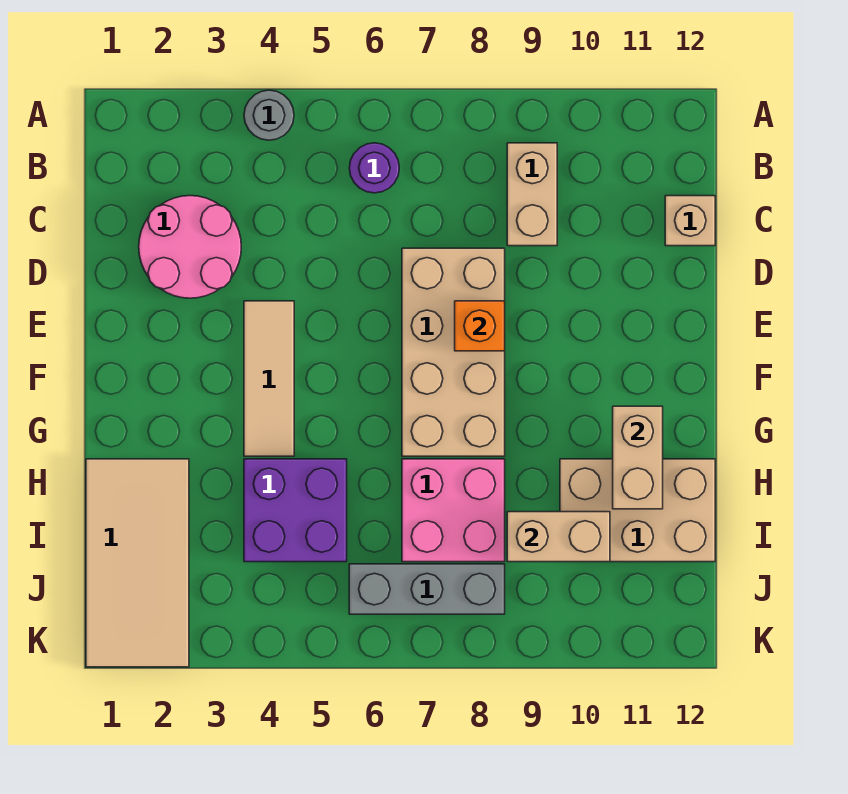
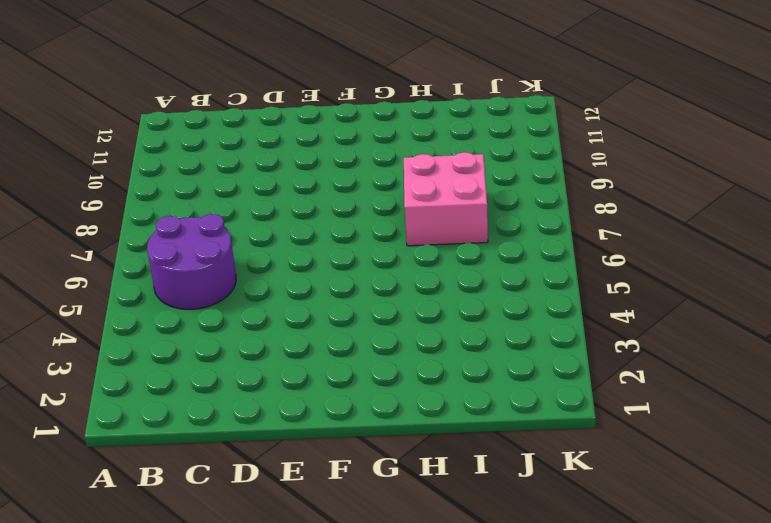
purple 2x2 round brick [147,214,236,309] -> purple 1x1 round brick [349,143,399,193]
none -> grey 1x1 round brick [244,90,294,140]
none -> tan 1x2 brick [507,143,557,246]
none -> pink 2x2 round brick [139,196,241,298]

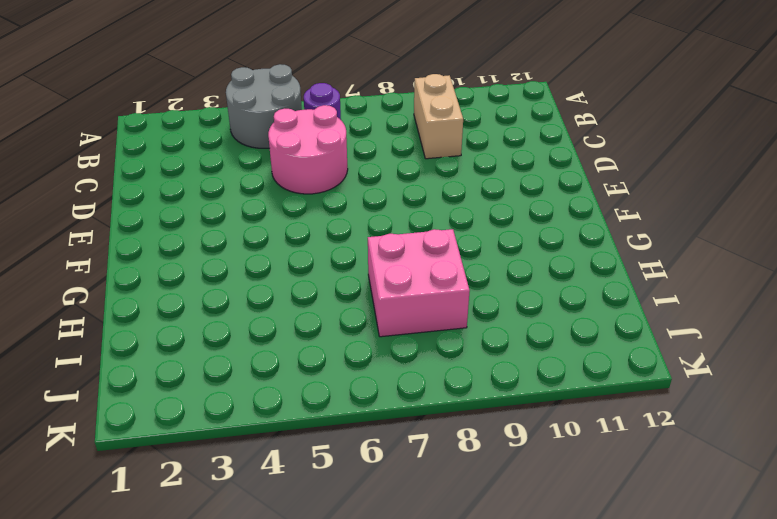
grey 2x2 round brick [226,64,302,148] -> grey 1x1 round brick [244,90,294,140]
pink 2x2 round brick [268,105,348,194] -> pink 2x2 round brick moved to [139,196,241,298]
none -> tan 1x1 brick [665,196,715,246]
none -> tan 2x4 brick [402,248,505,456]
none -> tan 1x3 tile [244,301,294,456]

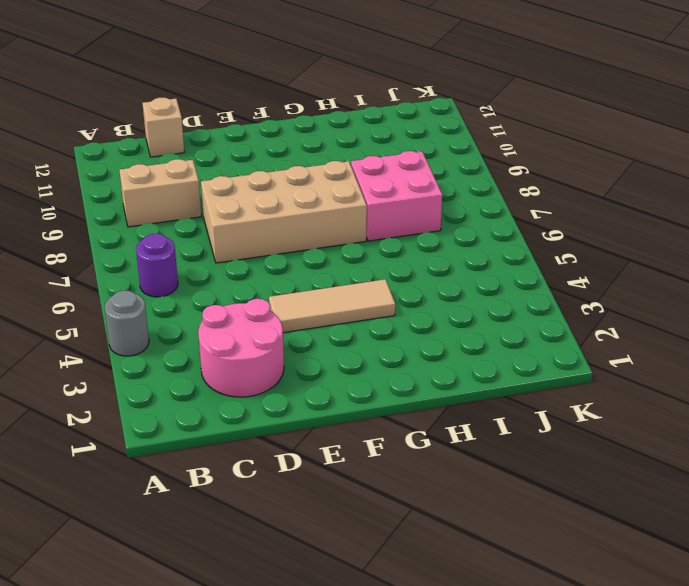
none -> tan 2x4 tile [86,459,189,667]
none -> purple 2x2 brick [244,459,347,562]
none -> tan 2x3 brick [560,459,715,562]

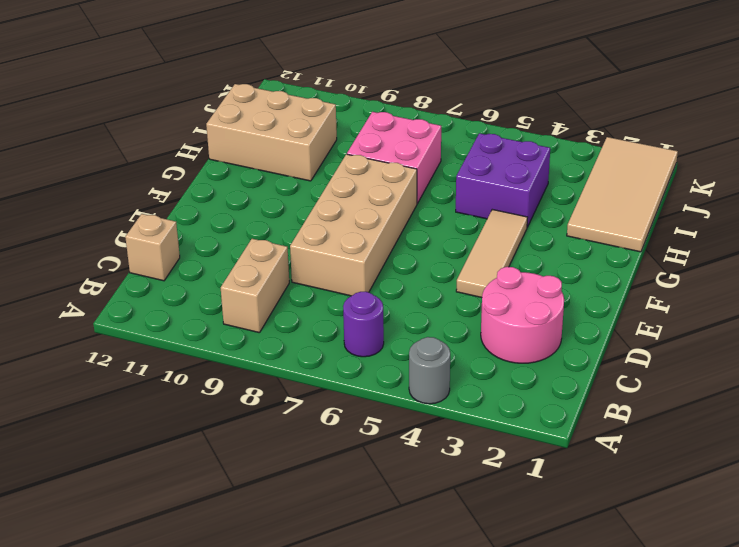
none -> grey 1x3 brick [349,564,505,614]
none -> orange 1x1 brick [455,301,505,351]
none -> tan 1x2 brick [613,406,663,509]

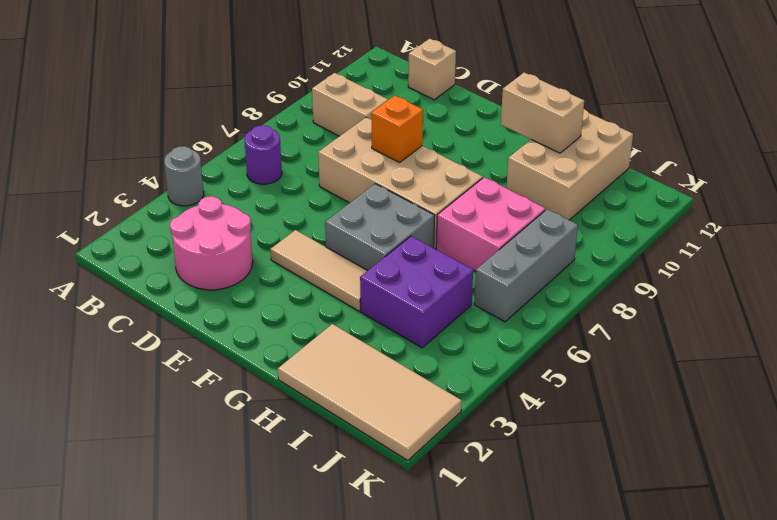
grey 2x2 brick [325,184,435,270] -> none
none -> tan 1x2 brick [507,512,610,562]

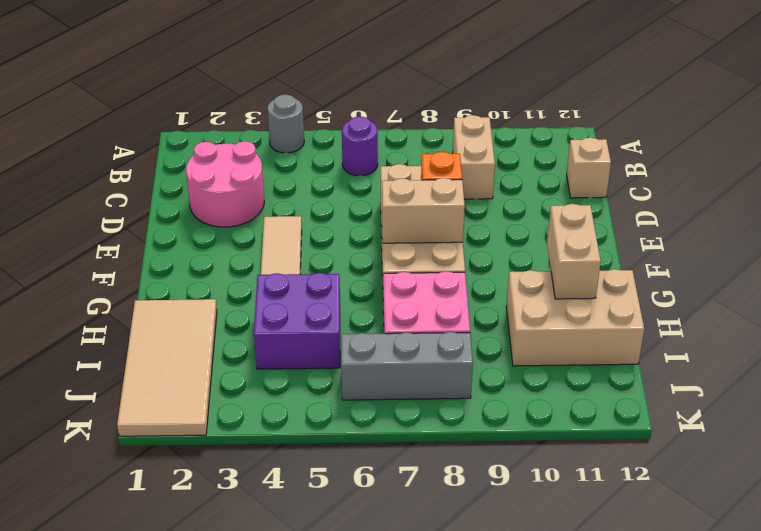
tan 1x2 brick [382,178,465,243] -> tan 1x2 brick moved to [507,512,610,562]

